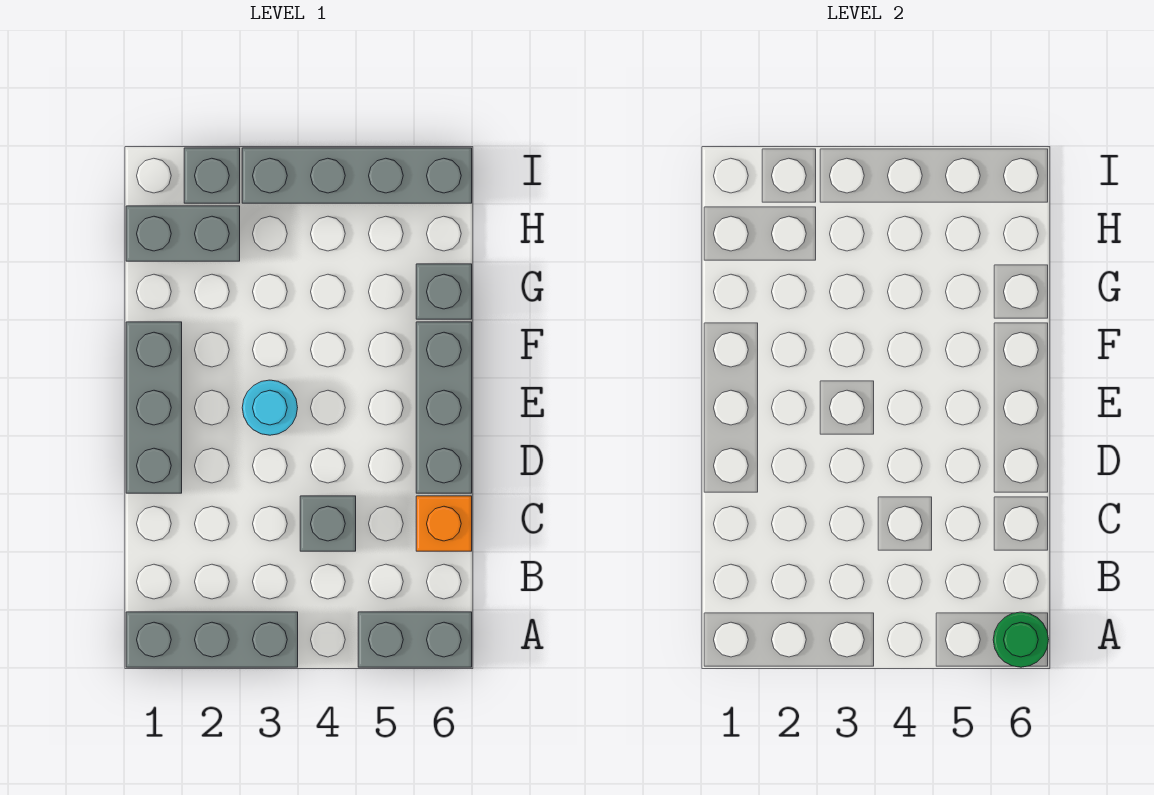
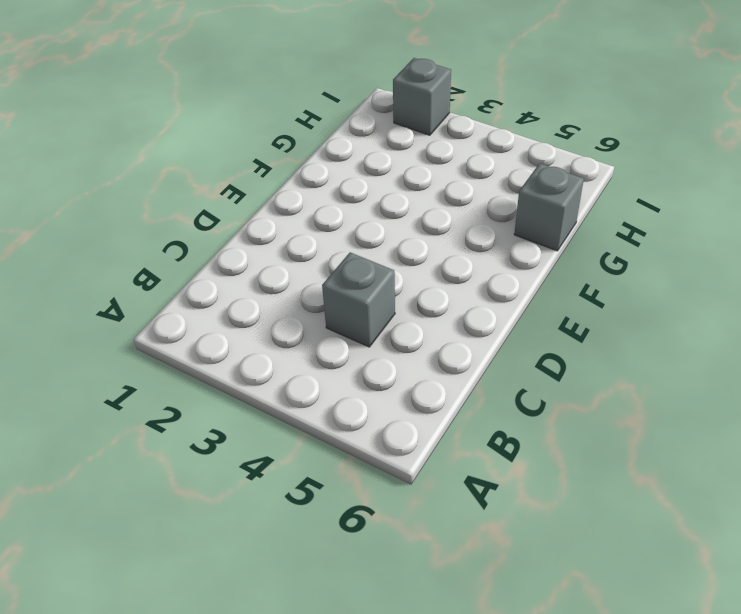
none -> grey 1x3 brick [126,612,298,667]
none -> grey 1x2 brick [358,612,472,667]
none -> orange 1x1 brick [416,496,472,551]

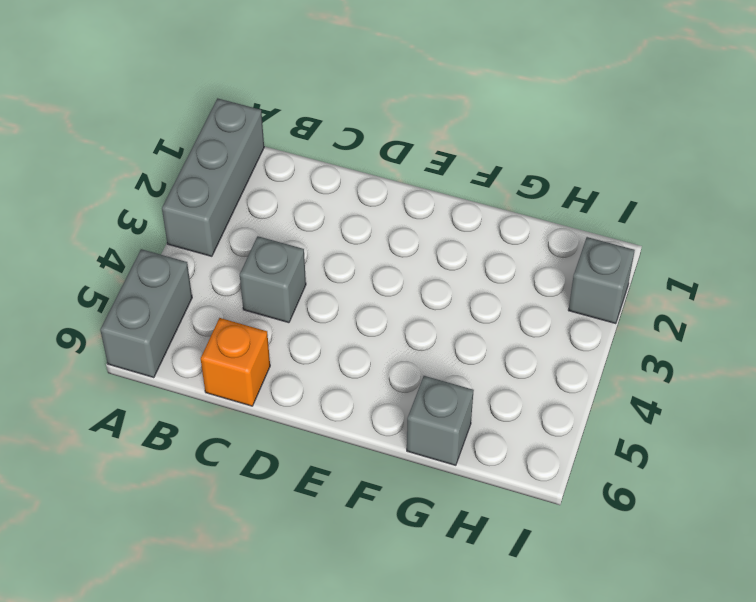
none -> grey 1x3 brick [126,322,182,493]
none -> grey 1x3 brick [416,322,472,493]
none -> cyan 1x1 round brick [242,380,298,435]

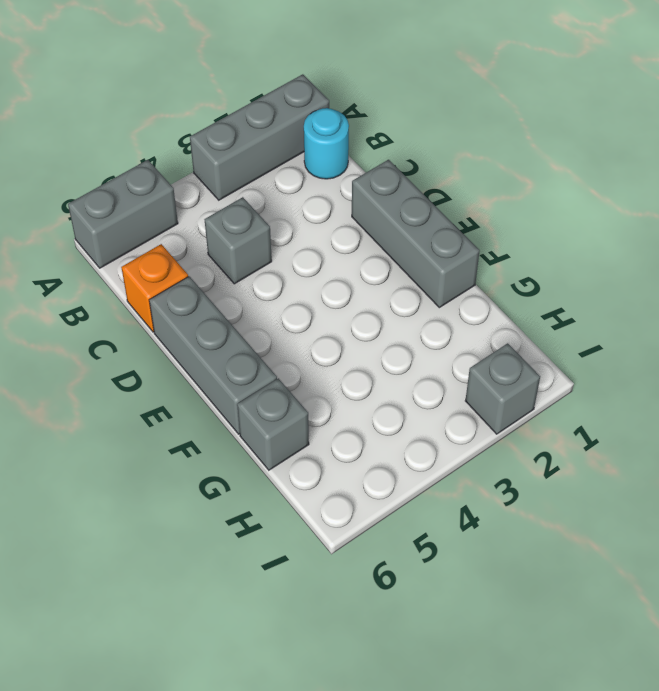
cyan 1x1 round brick [304,108,349,179] -> cyan 1x1 round brick moved to [242,380,298,435]
none -> grey 1x2 brick [126,206,240,261]
none -> grey 1x4 brick [242,148,472,203]
none -> green 1x1 round brick [993,612,1049,667]

